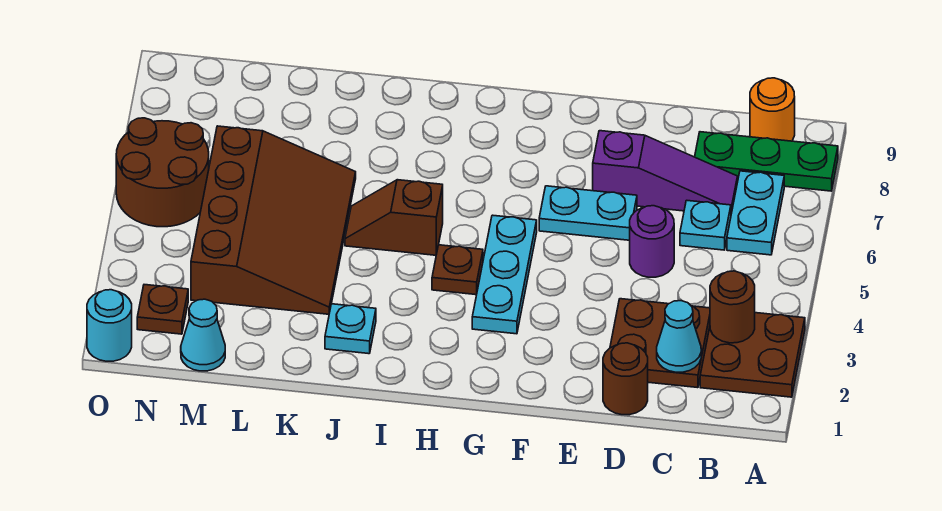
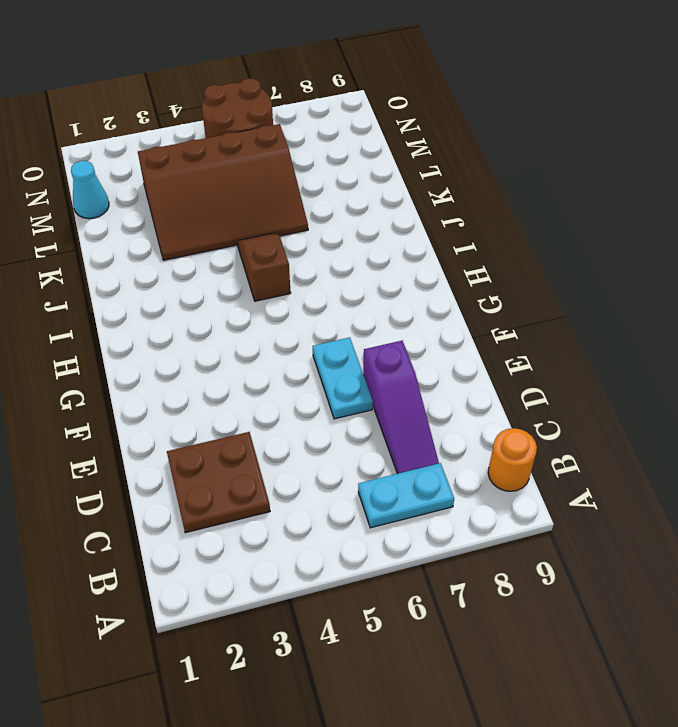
none -> brown 2x2 plate [700,313,805,397]
none -> green 1x3 plate [695,132,838,191]
none -> cyan 1x1 plate [680,200,731,250]

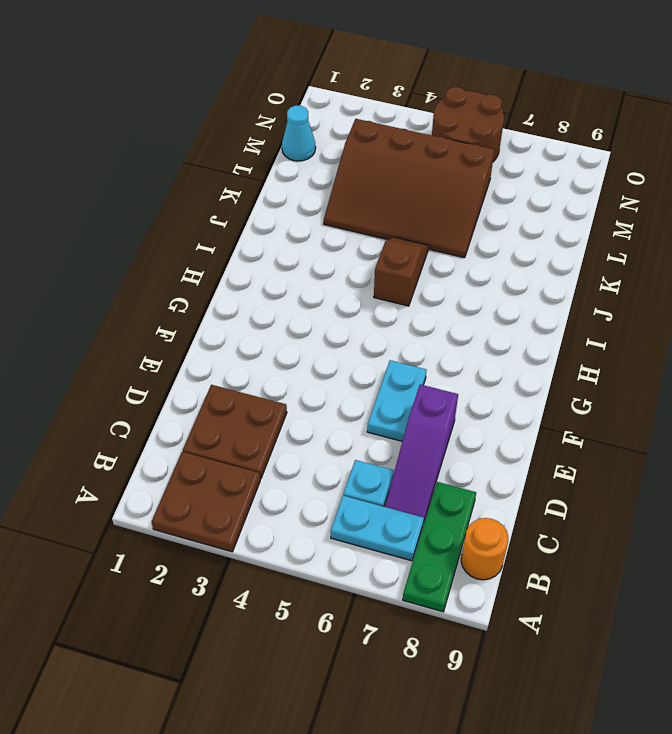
none -> brown 1x1 round brick [603,343,648,415]
none -> purple 1x1 round brick [630,206,674,277]
none -> cyan 1x3 plate [472,215,537,334]

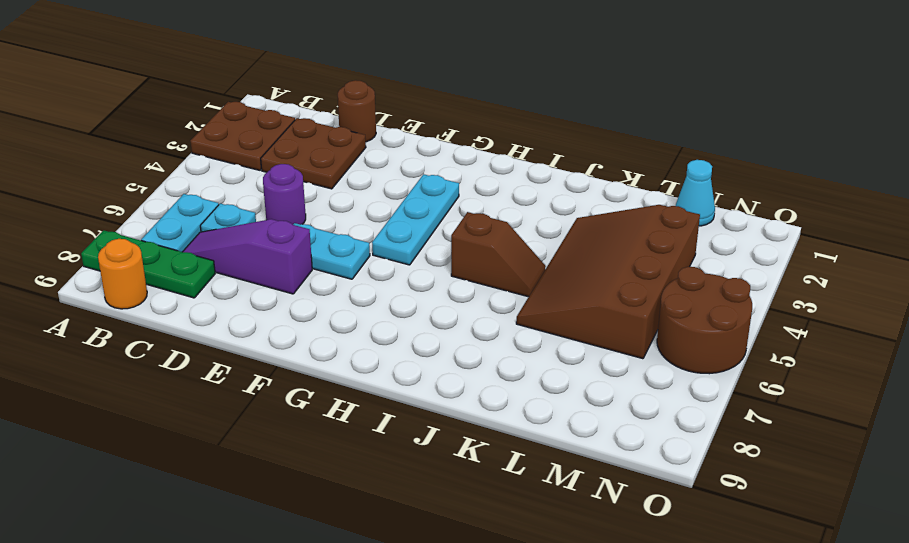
none -> brown 1x1 plate [432,245,483,295]
none -> cyan 1x1 plate [325,304,376,354]
none -> brown 1x1 plate [137,285,188,334]

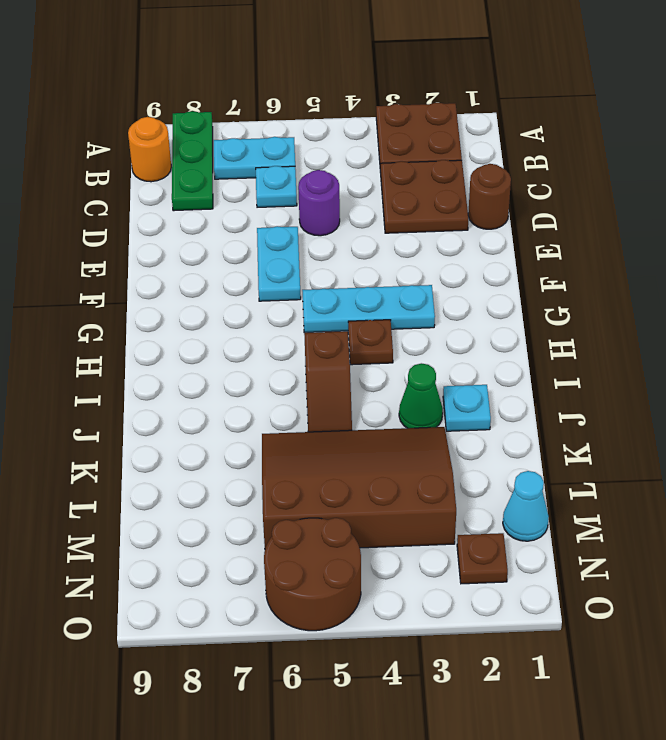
green 1x1 cone [399,363,443,428] -> none
none -> purple 1x3 slope [593,131,738,213]
none -> cyan 1x1 round brick [87,290,132,361]
none -> brown 1x1 round brick [710,271,755,343]

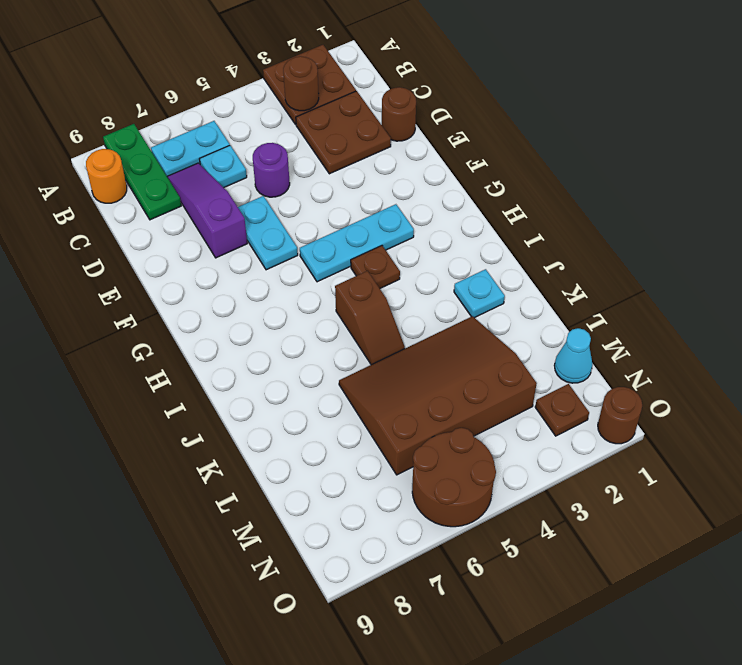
brown 1x1 round brick [598,387,642,444] -> cyan 1x1 round brick [87,290,132,361]
none -> cyan 1x1 cone [657,301,701,372]

